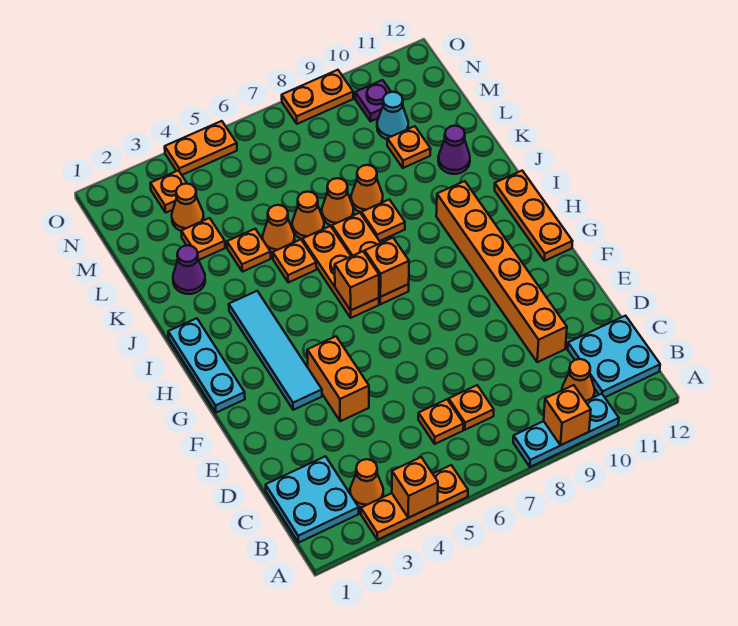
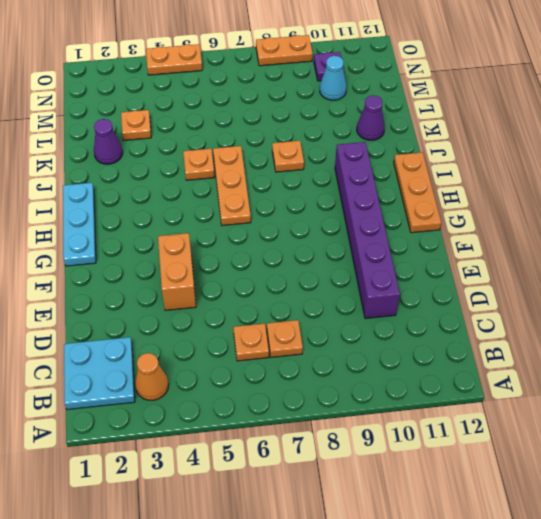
purple 1x6 brick [335,142,400,319] -> orange 1x6 brick [436,181,567,362]
none -> orange 1x3 plate [361,465,468,540]
none -> cyan 1x3 plate [513,394,619,467]
none -> orange 1x1 cone [562,359,595,401]
none -> cyan 2x2 plate [568,316,660,397]

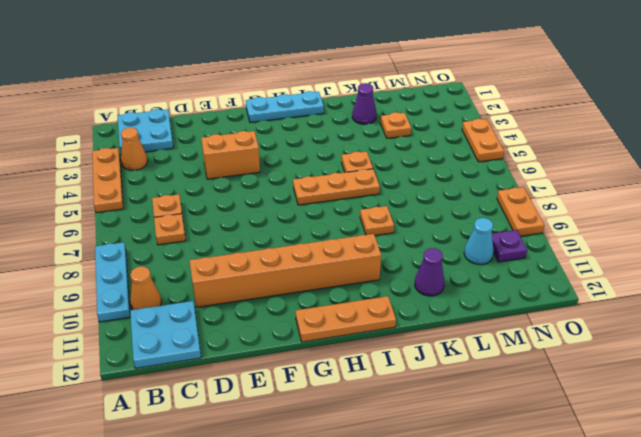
none -> cyan 1x4 tile [229,291,322,410]
none -> orange 1x3 plate [332,213,409,304]
none -> orange 1x1 plate [227,229,271,272]
none -> orange 1x1 cone [263,205,295,253]

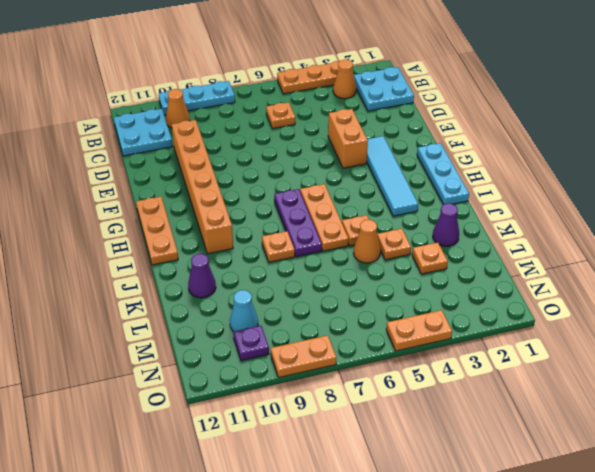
purple 1x3 plate [274,189,322,257] -> orange 1x3 plate [332,213,409,304]
none -> orange 1x1 plate [449,385,494,430]
none -> orange 1x1 cone [292,192,324,239]
none -> orange 1x1 cone [322,178,354,226]
none -> orange 1x1 cone [351,165,383,213]

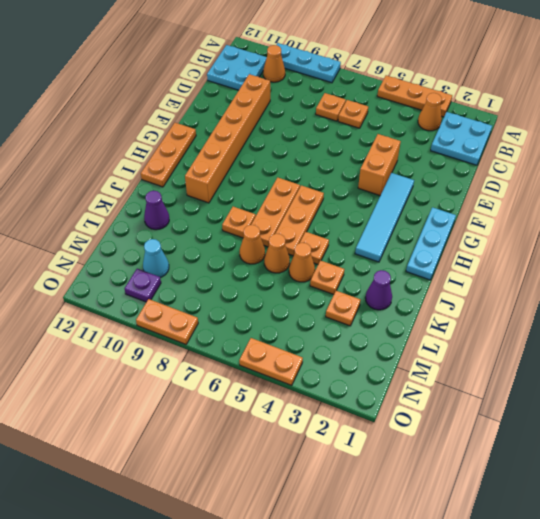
none -> orange 1x1 cone [351,165,383,213]
none -> orange 1x1 plate [387,126,431,168]
none -> orange 1x1 cone [172,184,204,231]
none -> orange 1x1 plate [150,170,187,213]

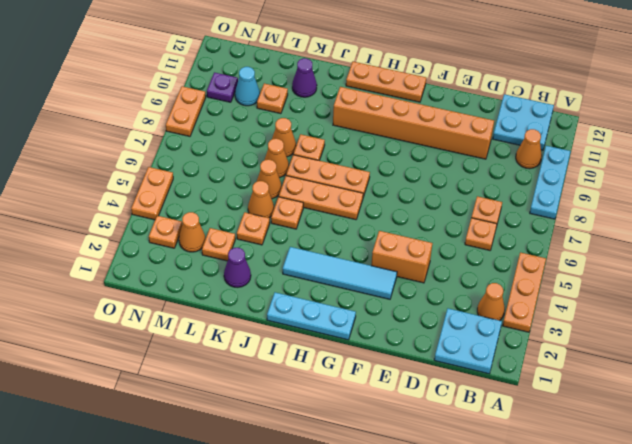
none -> orange 1x1 brick [392,457,438,518]
none -> orange 1x1 brick [544,385,591,445]
none -> orange 1x1 brick [335,251,379,310]
none -> orange 1x1 brick [365,238,409,297]

